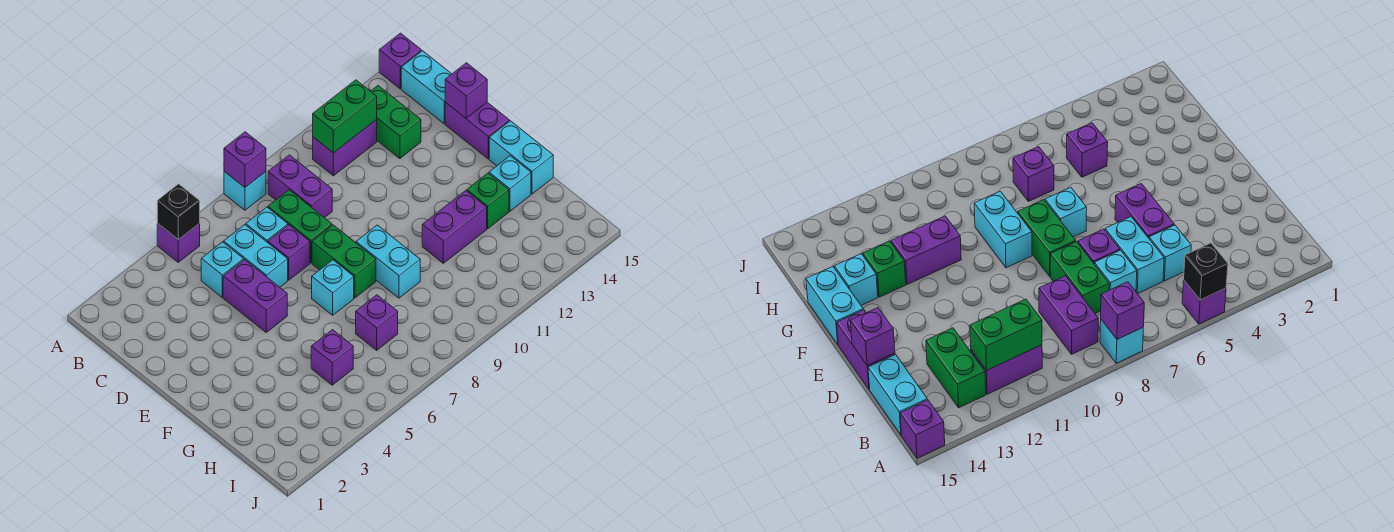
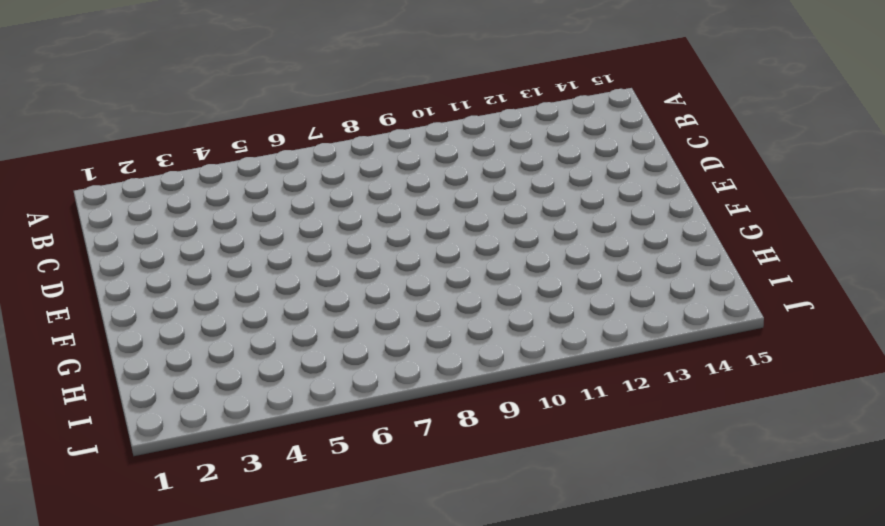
none -> purple 1x1 brick [157,223,200,262]
none -> cyan 1x1 brick [224,171,266,210]
none -> purple 1x1 brick [379,33,421,89]

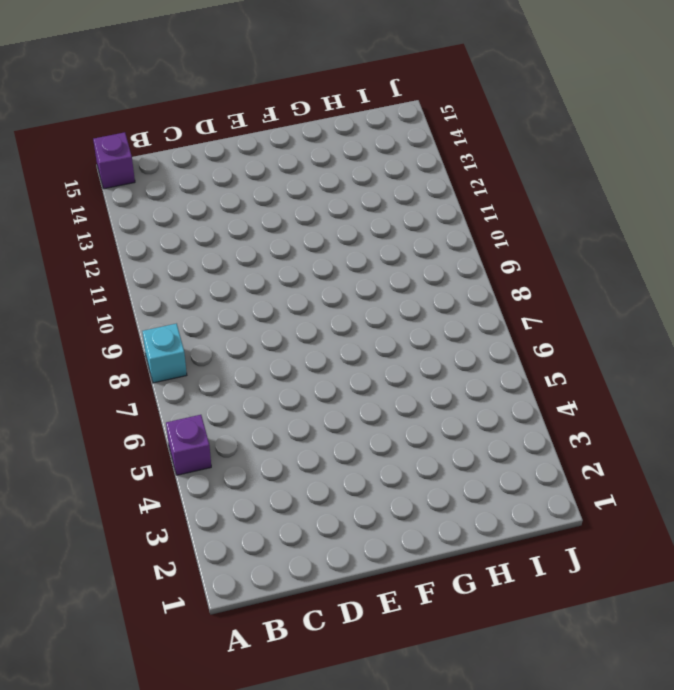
none -> purple 1x2 brick [268,155,332,218]
none -> purple 1x2 brick [313,120,377,176]
none -> green 1x2 brick [371,86,421,159]

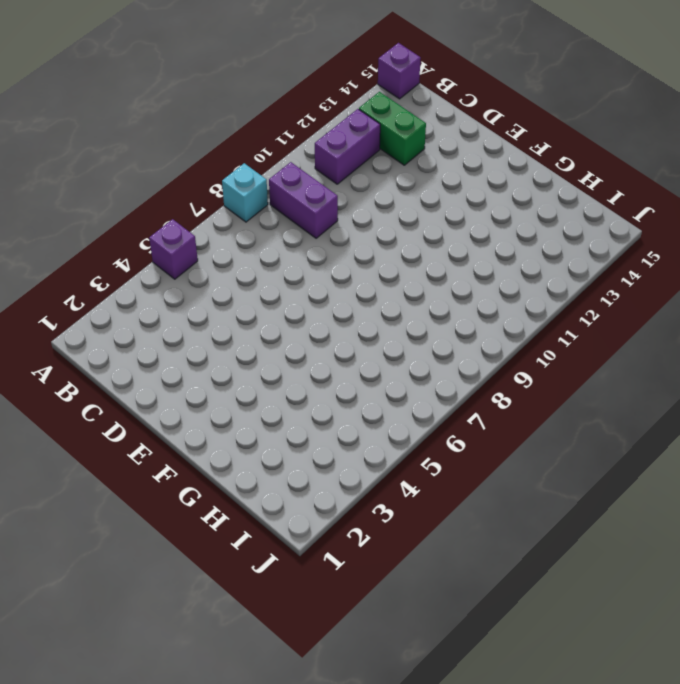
none -> cyan 1x2 brick [401,51,451,124]
none -> cyan 1x1 brick [201,242,243,297]
none -> cyan 1x2 brick [224,225,288,287]

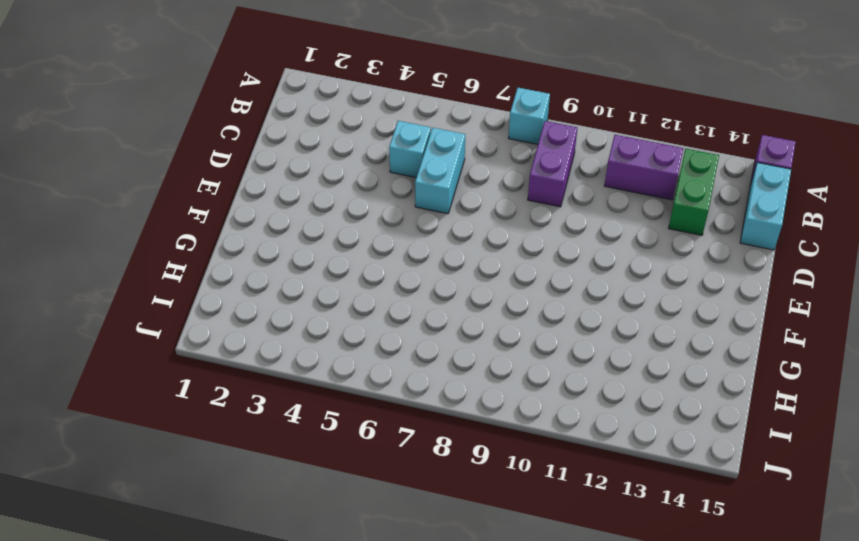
none -> purple 1x1 brick [157,223,200,262]
none -> cyan 1x1 brick [246,207,288,242]
none -> green 1x2 brick [268,190,332,263]

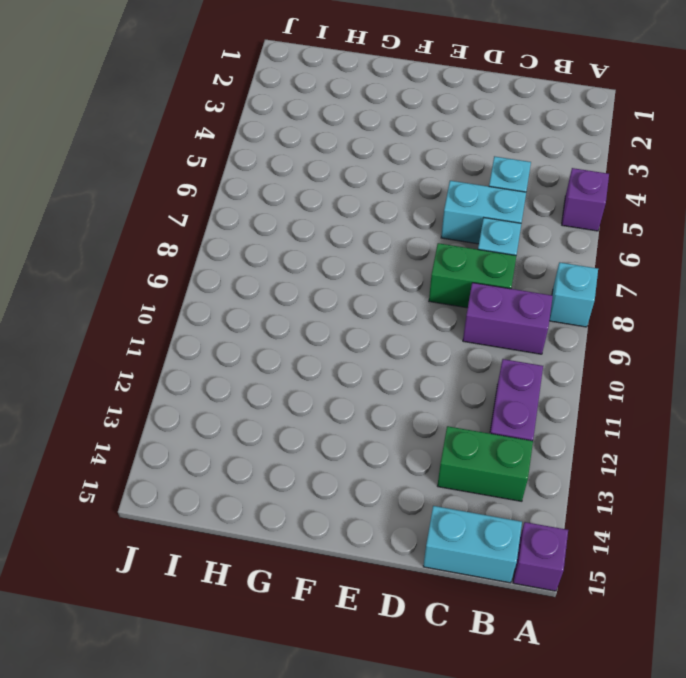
none -> purple 1x2 brick [223,260,287,332]
none -> purple 1x1 brick [268,225,310,280]
none -> purple 1x2 brick [445,102,509,159]

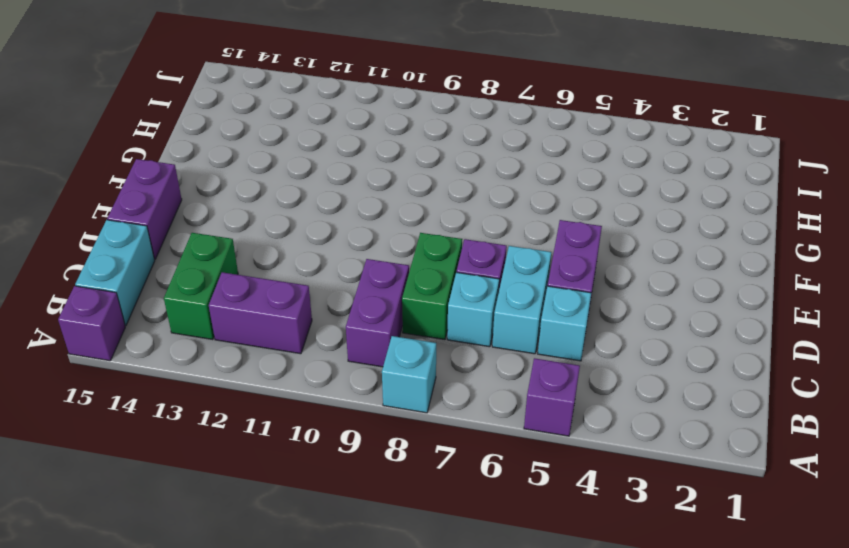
none -> green 1x2 brick [312,225,376,298]
none -> cyan 1x1 brick [312,260,354,315]
none -> cyan 1x2 brick [356,225,420,298]

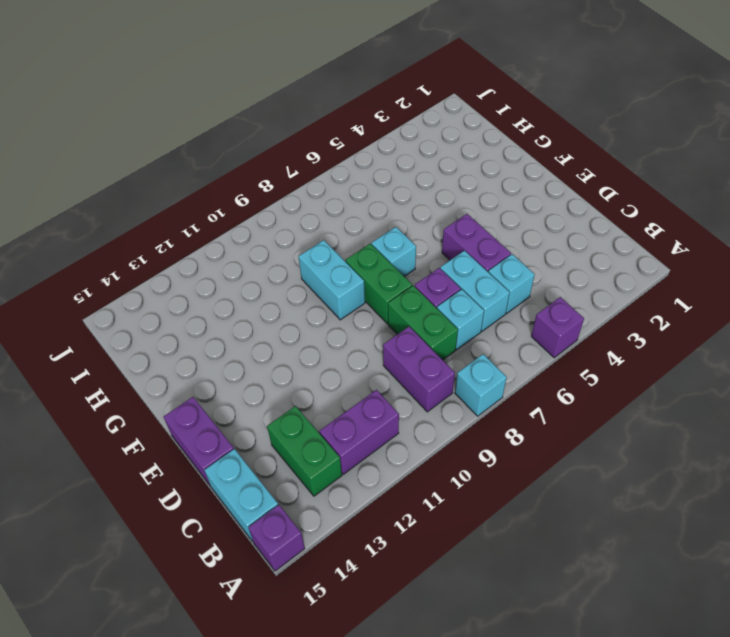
none -> cyan 1x2 brick [489,121,553,194]
none -> purple 1x2 brick [422,191,487,263]
none -> green 1x1 brick [467,173,509,229]

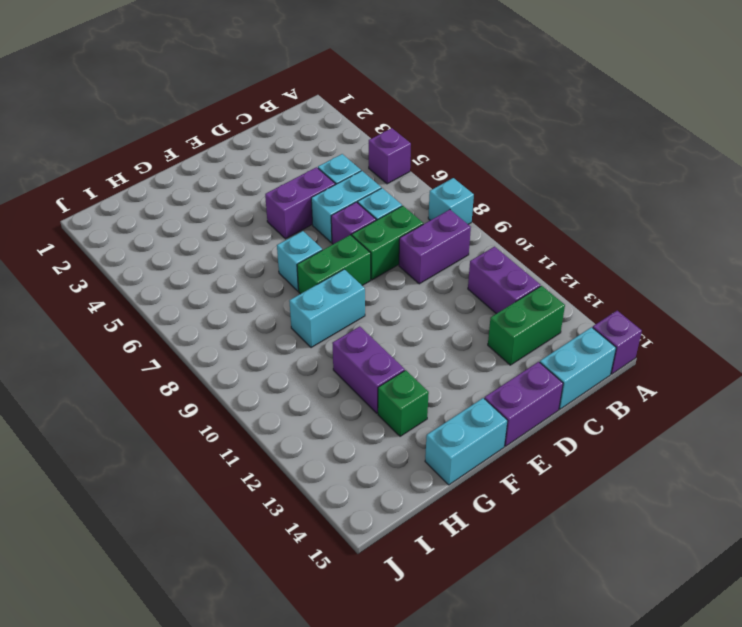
none -> cyan 1x1 brick [489,156,531,211]
none -> purple 1x1 brick [311,330,353,385]
none -> purple 1x1 brick [356,295,398,350]

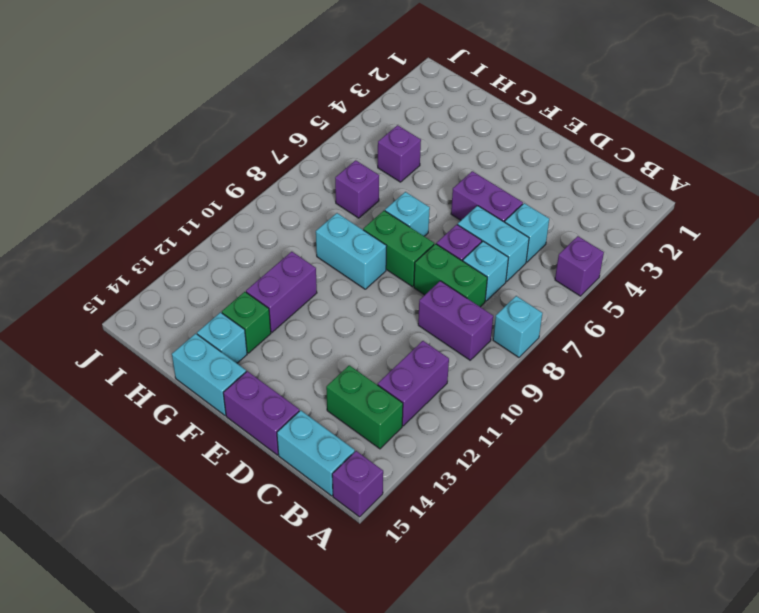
none -> black 1x1 brick [157,184,200,240]
none -> purple 1x1 brick [224,132,266,187]
none -> green 1x2 brick [313,80,377,153]

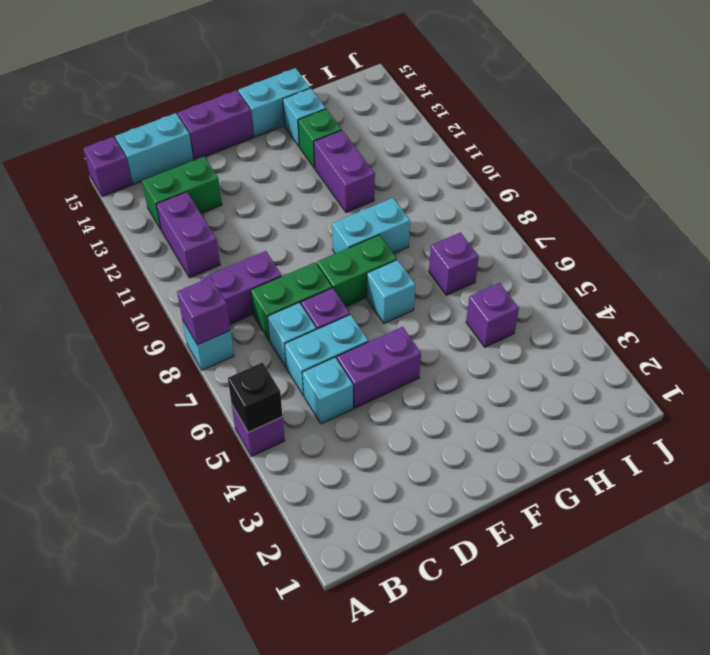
none -> green 1x2 brick [313,80,377,153]
none -> purple 1x1 brick [445,63,487,118]

